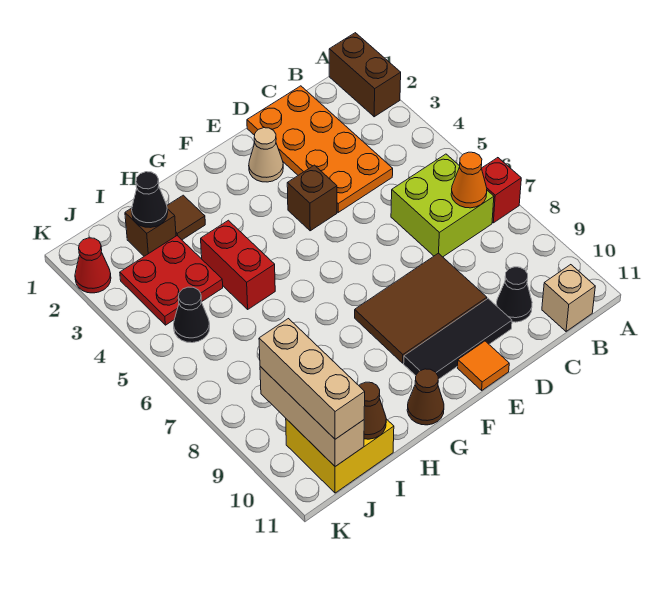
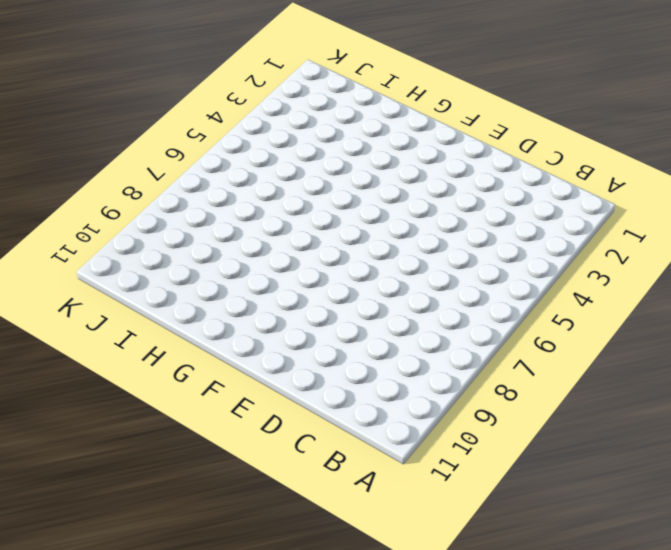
none -> brown 1x2 brick [329,33,401,117]
none -> red 1x1 brick [481,158,521,223]
none -> lime 2x2 brick [391,154,494,257]

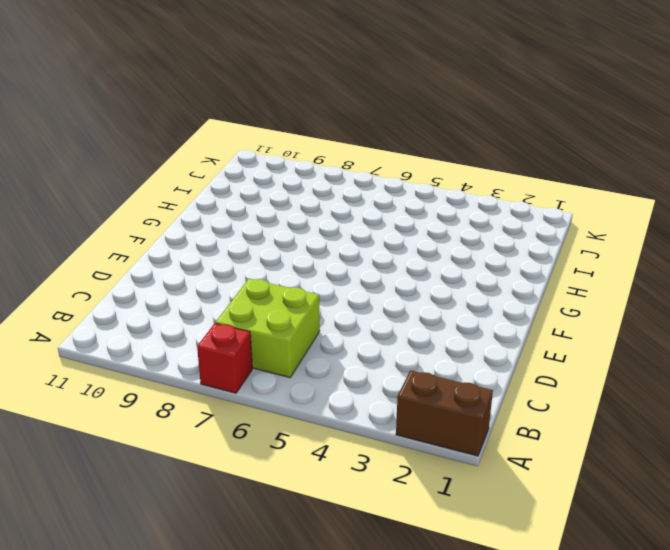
none -> tan 1x1 brick [542,265,595,331]
none -> orange 2x4 plate [247,86,393,212]
none -> black 1x1 cone [497,267,532,322]

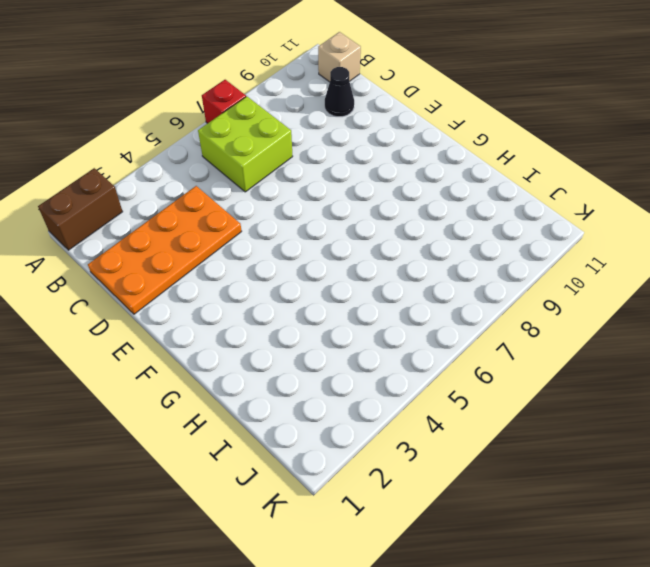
none -> brown 2x3 tile [355,253,487,363]
none -> black 1x3 tile [404,299,512,380]
none -> tan 1x1 cone [249,128,283,182]

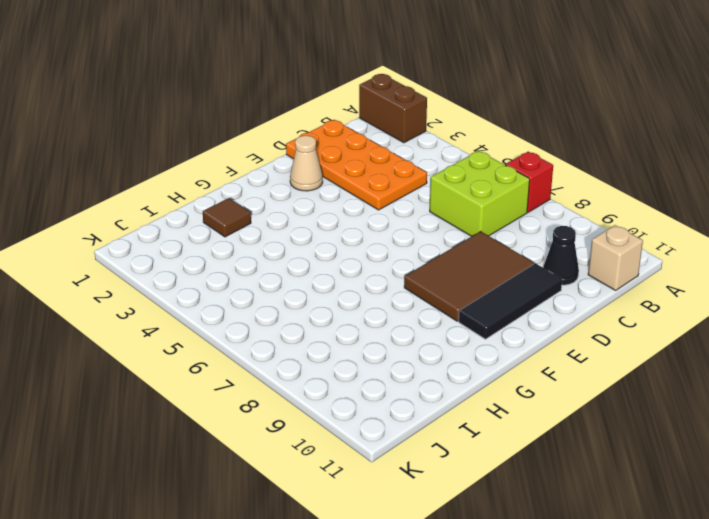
none -> brown 1x1 brick [287,165,337,231]
none -> orange 1x1 tile [458,341,509,390]
none -> brown 1x1 cone [407,369,444,425]

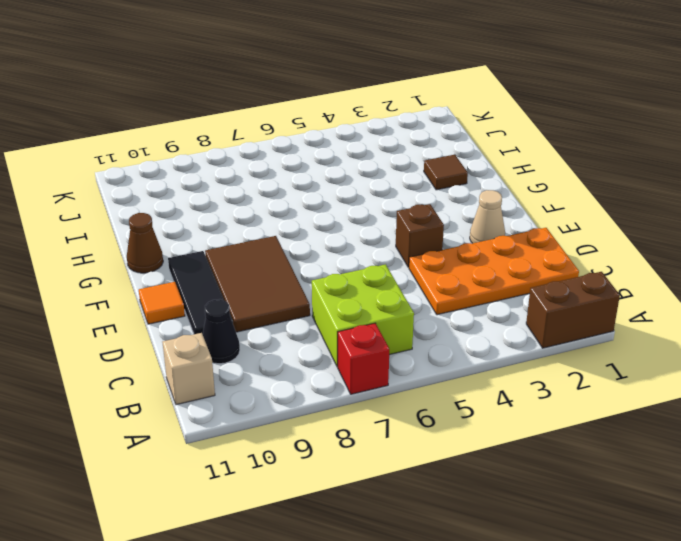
none -> red 1x2 brick [201,220,275,309]
none -> brown 1x1 brick [125,208,176,256]
none -> red 2x2 plate [120,236,223,325]

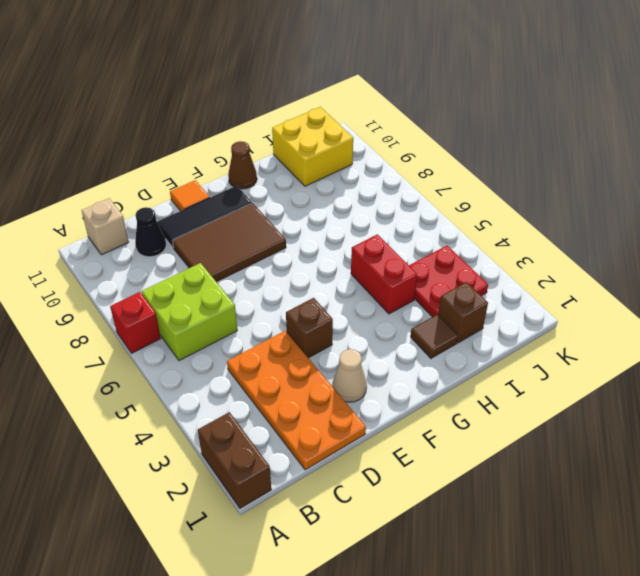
none -> black 1x1 cone [174,287,210,343]
none -> red 1x1 cone [75,238,111,293]
none -> orange 1x1 cone [451,152,487,208]

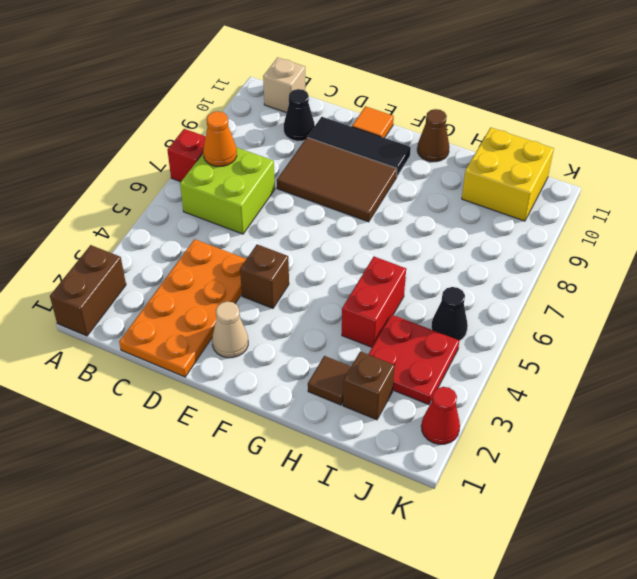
none -> black 1x1 cone [132,172,168,228]
none -> brown 1x1 cone [359,382,386,439]
none -> tan 1x3 brick [260,367,364,467]

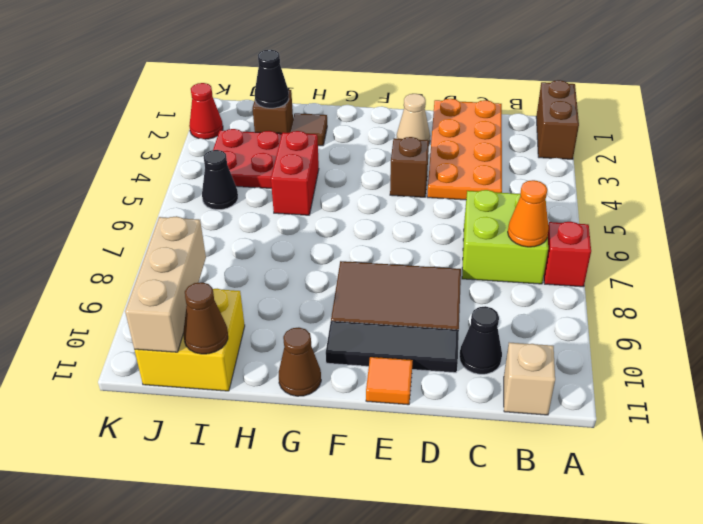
none -> tan 1x3 brick [259,319,365,439]

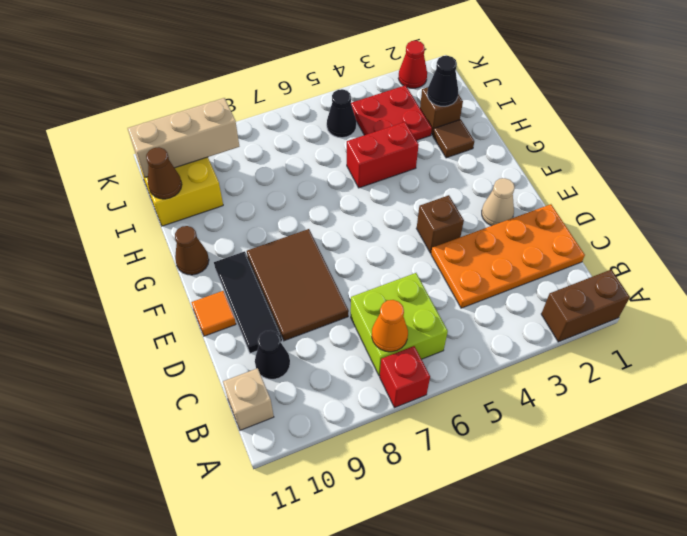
none -> tan 1x3 brick [259,319,365,439]

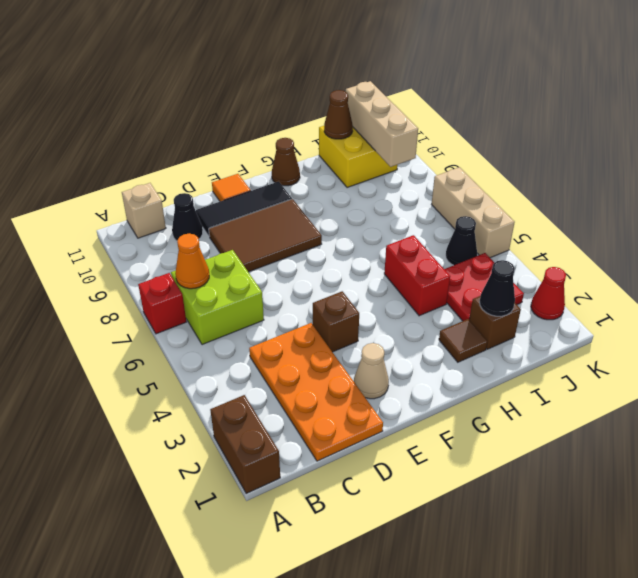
tan 1x3 brick [432,167,515,258] -> tan 1x3 brick moved to [259,319,365,439]

